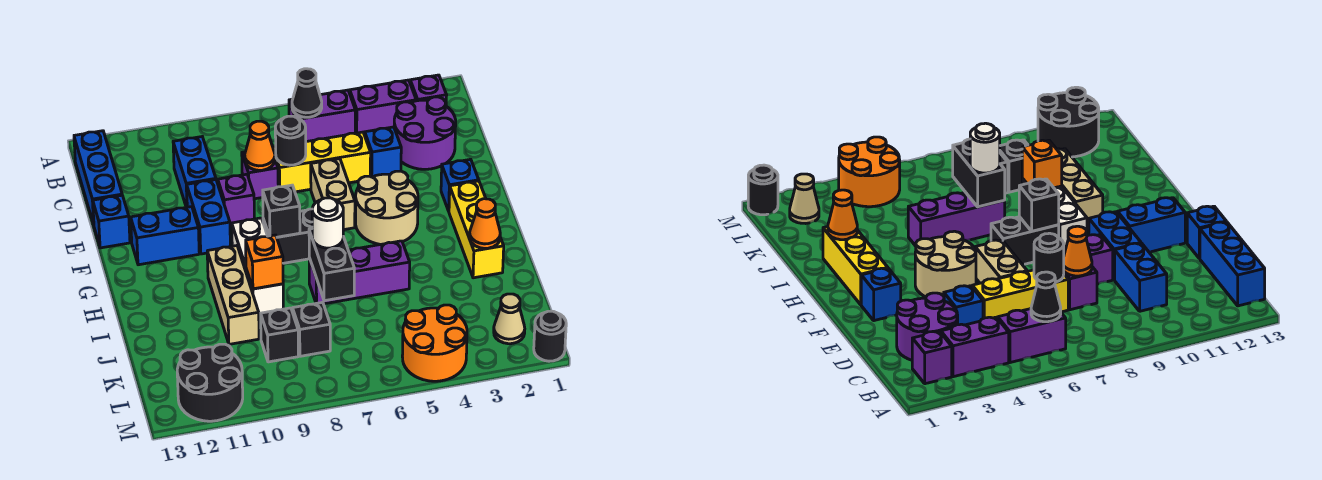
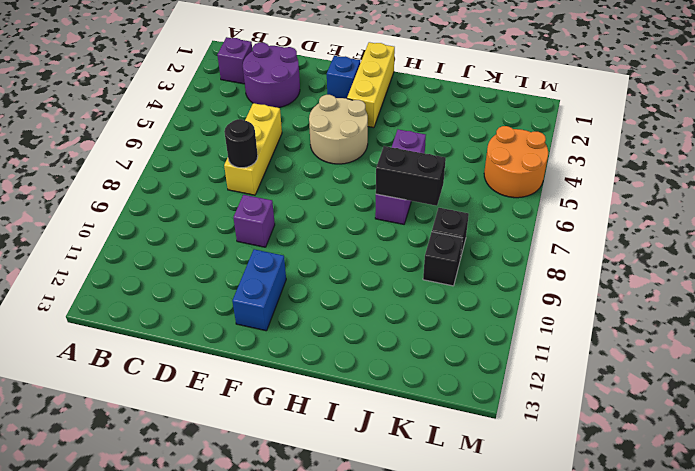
yellow 1x3 brick [347,42,395,128] -> yellow 1x3 brick turned to [449,181,504,278]
none -> purple 1x2 brick [350,80,416,135]
none -> purple 1x2 brick [289,90,355,142]
none -> blue 1x3 brick [74,131,122,225]
none -> blue 1x2 brick [173,137,216,207]

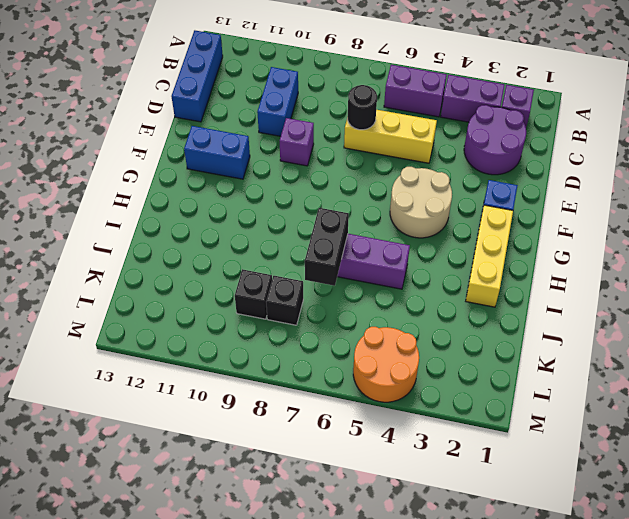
none -> blue 1x1 brick [365,127,401,177]
none -> purple 1x1 brick [242,152,278,199]
none -> tan 1x2 brick [311,159,355,230]
none -> blue 1x2 brick [187,180,230,254]

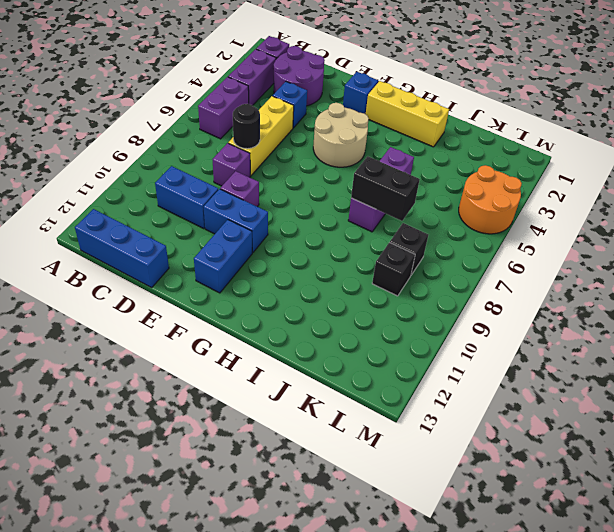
none -> tan 1x2 brick [311,159,355,230]
none -> blue 1x1 brick [93,195,130,248]
none -> black 1x2 brick [263,209,312,263]
none -> white 1x3 brick [232,218,283,315]

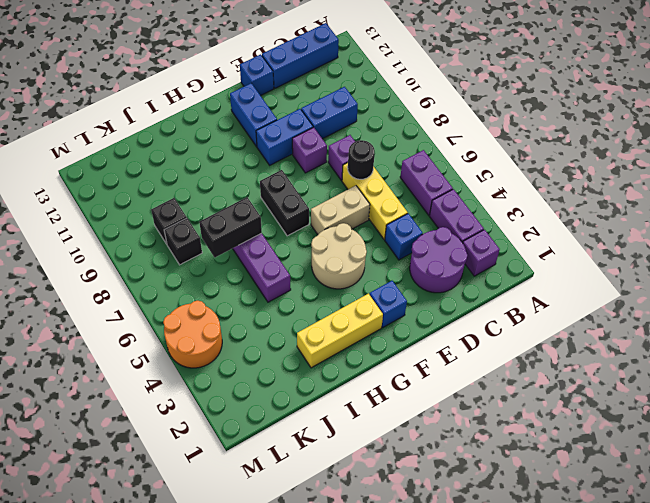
none -> white 1x3 brick [232,218,283,315]
none -> tan 1x3 brick [207,246,259,344]
none -> tan 1x1 cone [494,294,525,344]
none -> black 2x2 round brick [177,344,243,421]

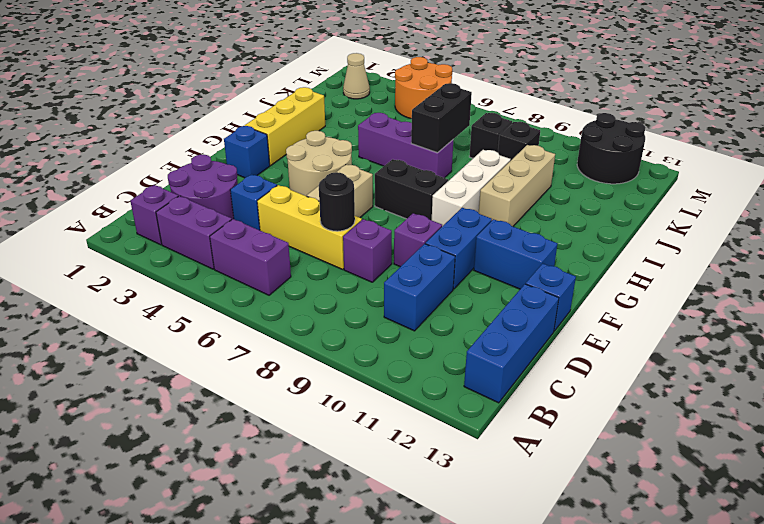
none -> black 1x1 round brick [534,311,566,361]
none -> black 1x1 cone [292,69,322,117]
none -> orange 1x1 cone [245,121,275,170]
none -> black 1x1 brick [263,185,300,237]

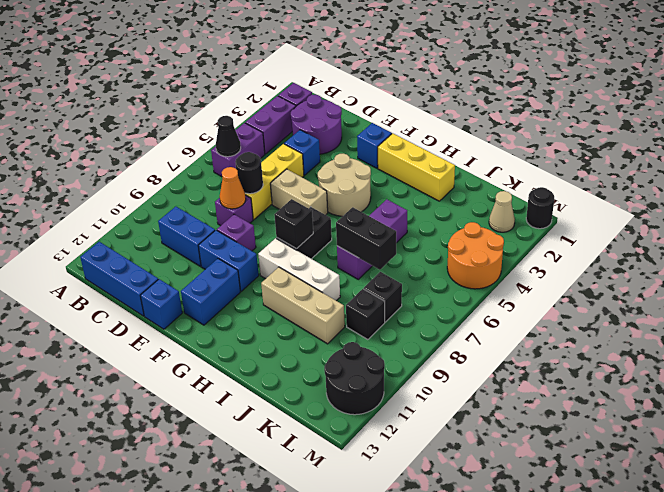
none -> orange 1x1 cone [470,199,500,248]
none -> orange 1x1 brick [246,235,283,289]
none -> white 1x1 round brick [312,198,343,248]

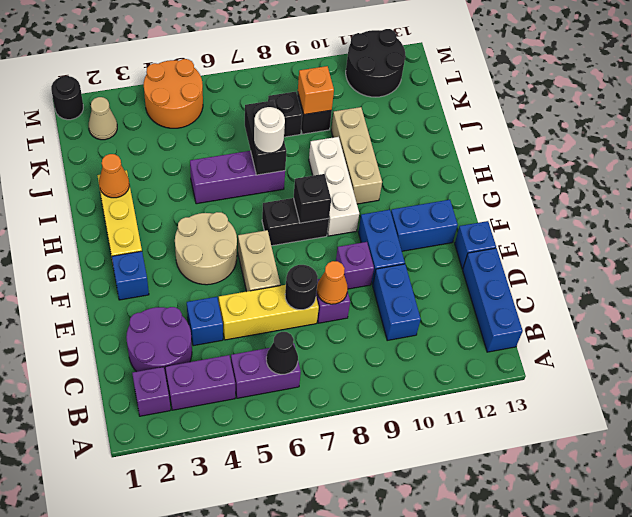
orange 1x1 brick [298,66,334,115] -> orange 1x1 brick moved to [246,235,283,289]

